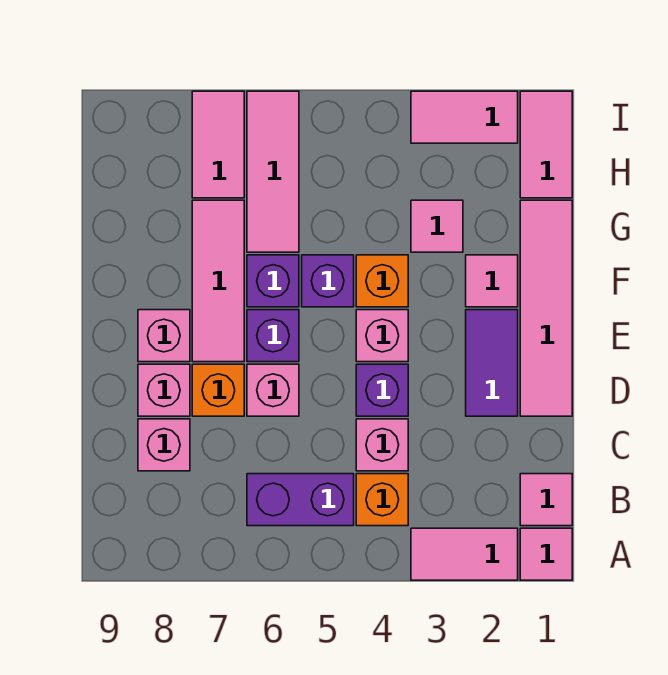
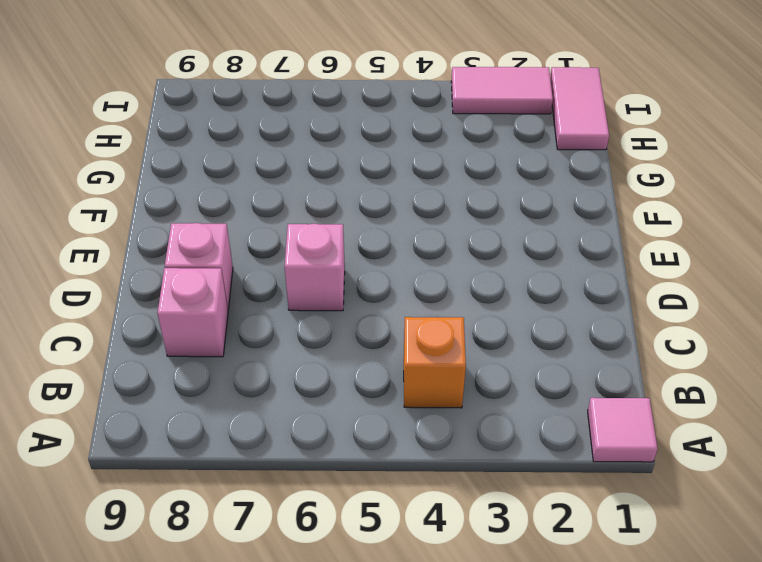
none -> pink 1x2 tile [411,528,518,580]
none -> pink 1x1 tile [520,474,572,526]
none -> purple 1x2 brick [247,474,354,526]

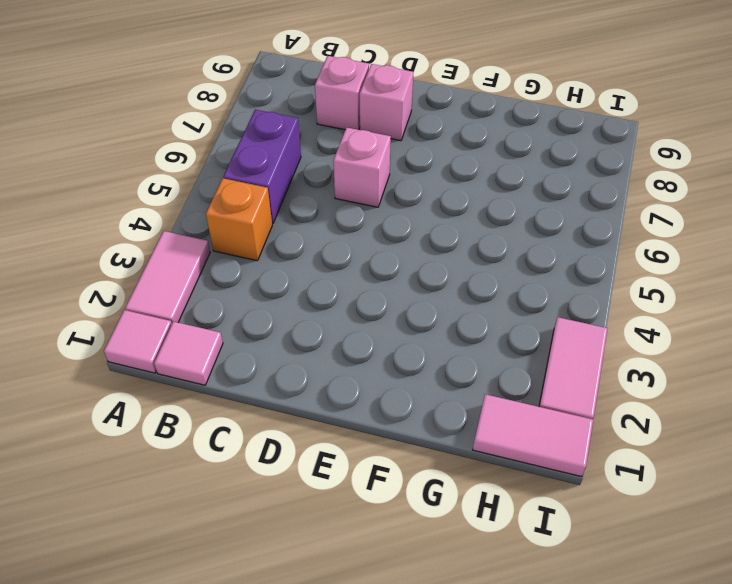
none -> pink 1x1 brick [356,419,408,471]
none -> pink 1x4 tile [520,200,572,416]
none -> purple 1x2 tile [466,310,518,416]

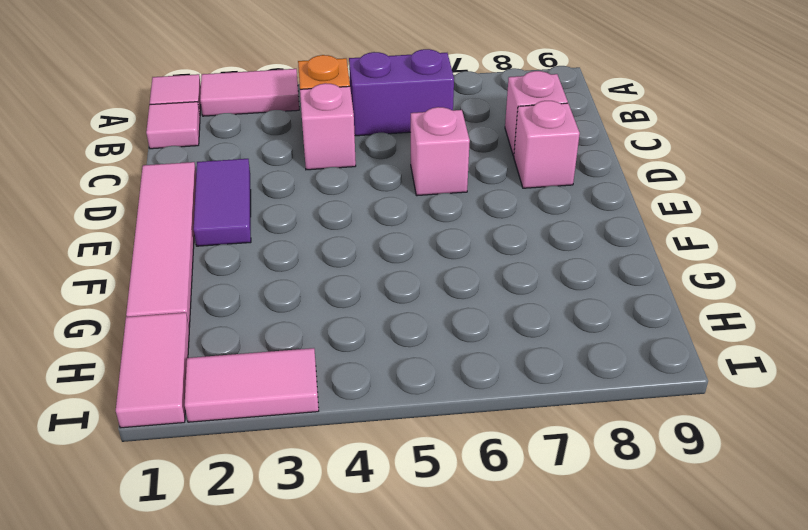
none -> purple 1x1 brick [356,364,408,416]
none -> orange 1x1 brick [192,364,244,416]
none -> pink 1x1 brick [356,310,408,362]

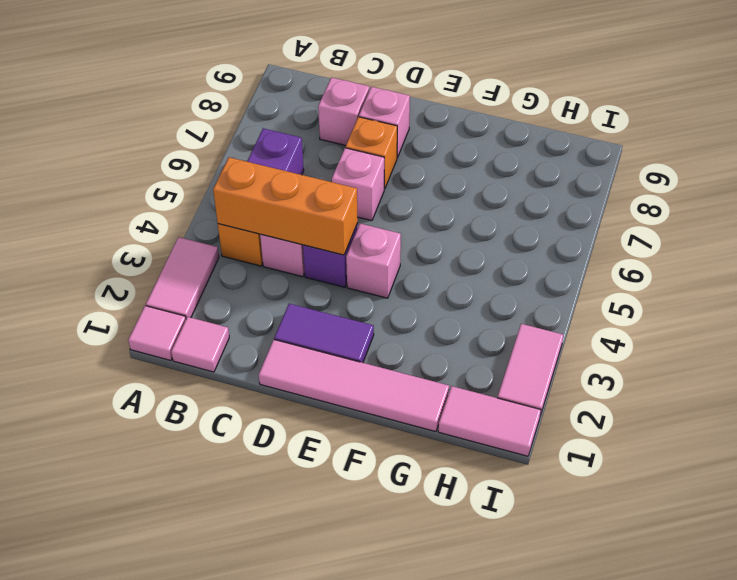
orange 1x3 brick [213,157,358,255] -> none
none -> purple 1x1 brick [247,310,299,362]
none -> pink 1x3 tile [192,200,244,362]
none -> pink 1x1 brick [138,310,190,362]

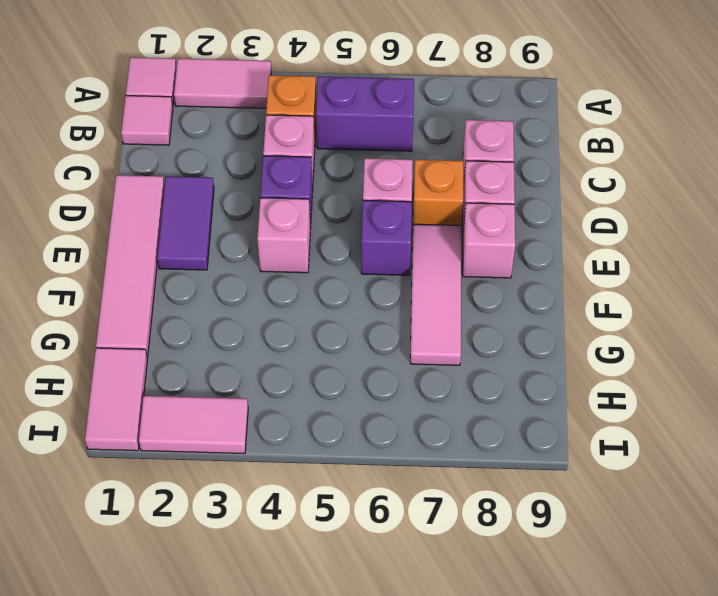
none -> pink 1x1 tile [466,255,518,307]
none -> orange 1x1 brick [356,255,408,307]
none -> purple 1x1 brick [302,255,354,307]

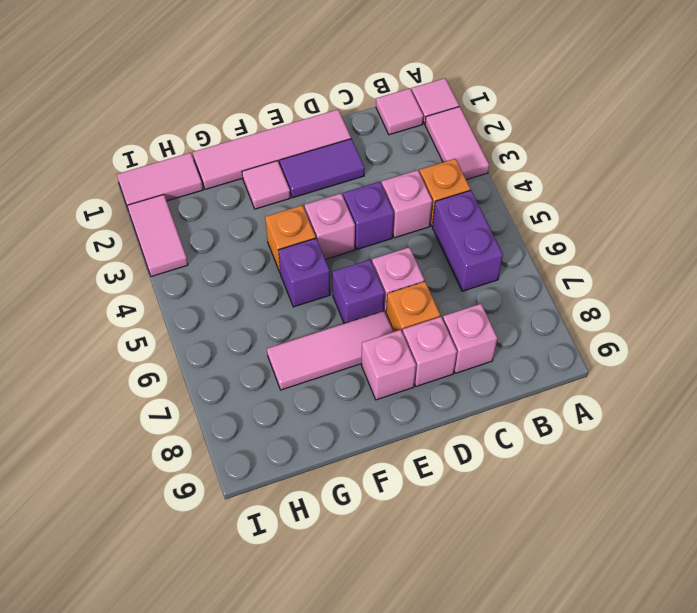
none -> purple 1x1 brick [247,255,299,307]
none -> pink 1x1 tile [411,200,463,252]
none -> pink 1x3 tile [247,91,299,252]

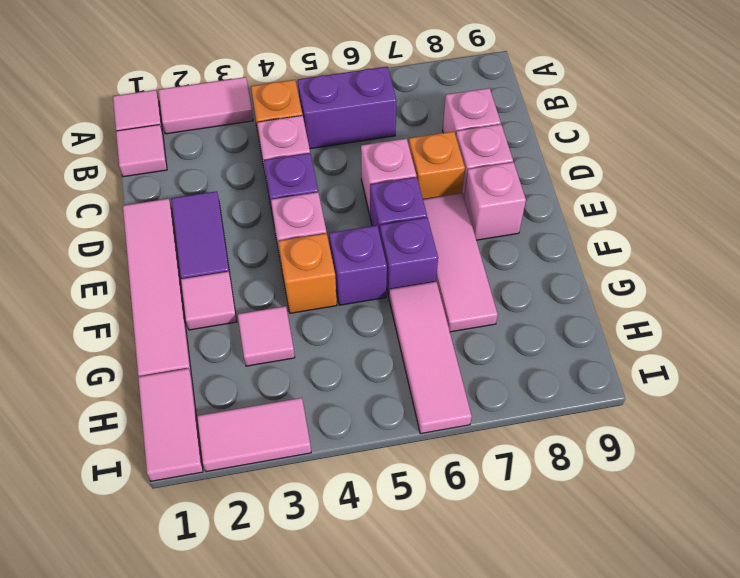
none -> pink 1x2 tile [192,91,244,198]

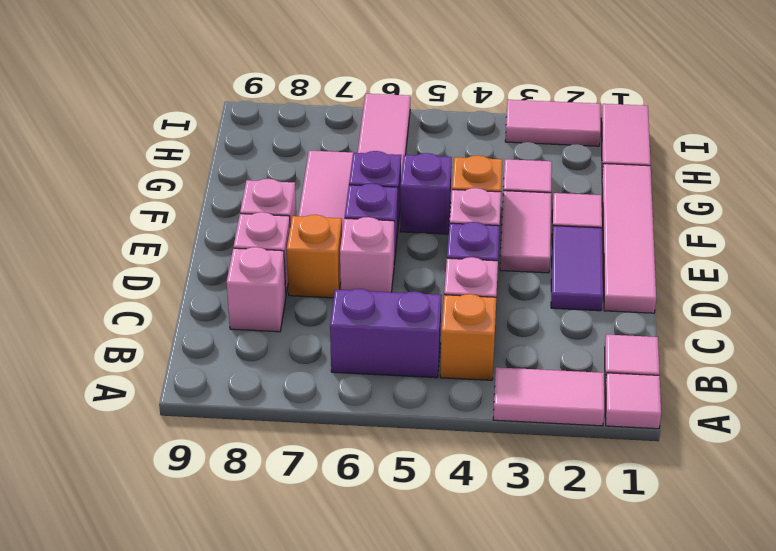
pink 1x2 tile [500,191,551,273] -> pink 1x2 tile moved to [192,91,244,198]

